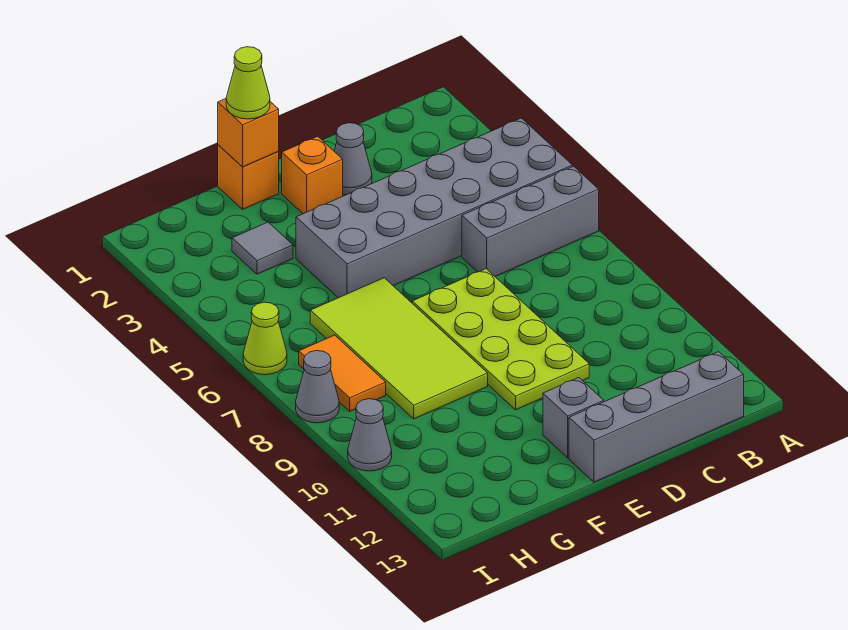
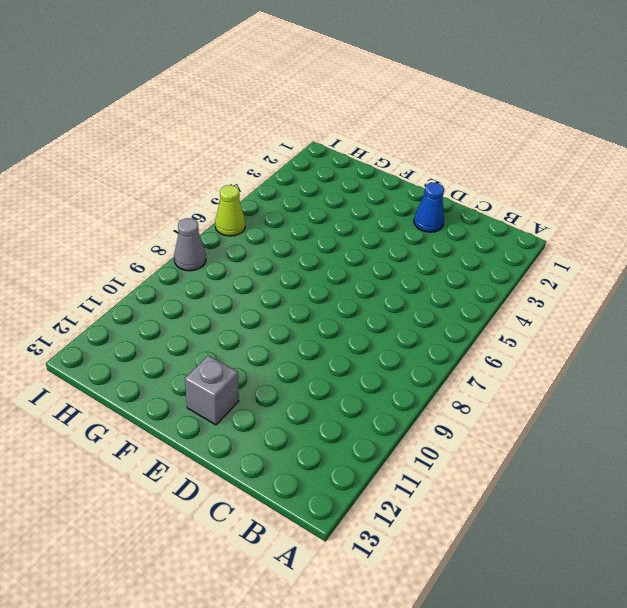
blue 1x1 cone [414,182,444,232] -> grey 1x1 cone [334,123,372,195]
none -> grey 2x6 brick [296,118,572,298]
none -> grey 1x3 brick [462,166,599,277]
none -> grey 1x4 brick [569,352,744,482]

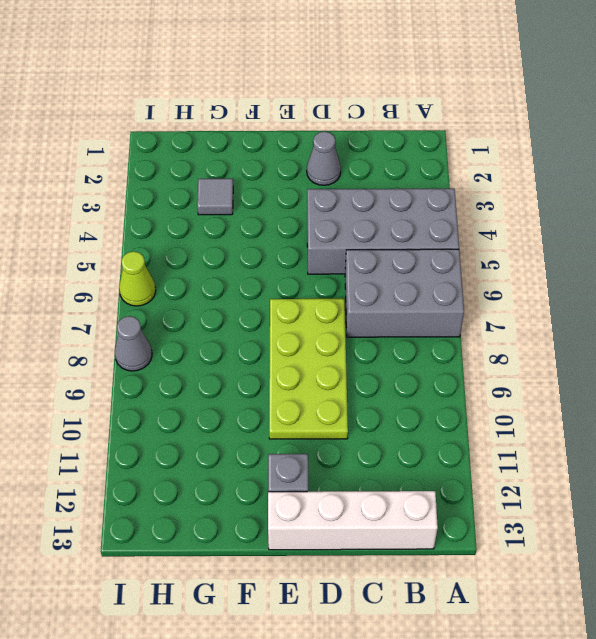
grey 2x4 brick [307,189,459,274] -> grey 2x6 brick [296,118,572,298]
grey 2x3 brick [345,249,464,337] -> grey 1x3 brick [462,166,599,277]
white 1x4 brick [268,491,438,550] -> grey 1x4 brick [569,352,744,482]
none -> orange 1x1 brick [282,136,343,214]
none -> orange 1x1 brick [218,145,279,209]
none -> lime 2x4 tile [310,278,488,419]

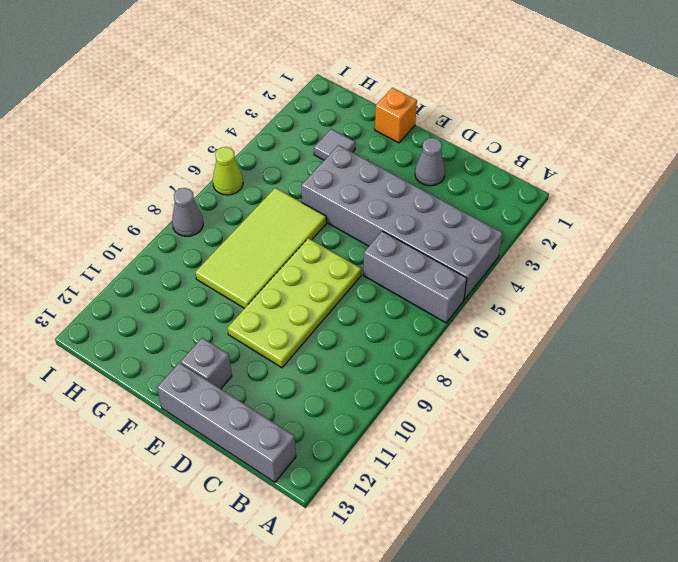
none -> orange 1x1 brick [282,136,343,214]
none -> orange 1x2 tile [299,335,386,411]
none -> grey 1x1 cone [348,399,392,471]

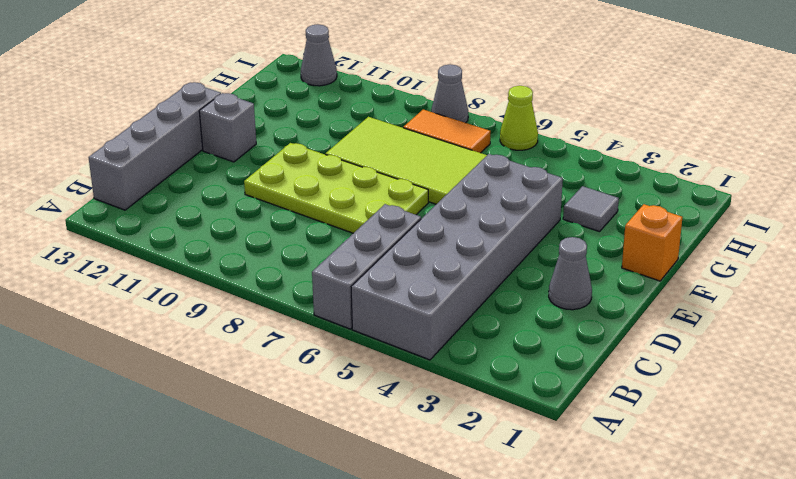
grey 1x1 cone [301,24,337,86] -> grey 1x1 cone moved to [348,399,392,471]
none -> orange 1x1 brick [282,136,343,214]
none -> orange 1x1 brick [218,99,279,167]
none -> lime 1x1 cone [226,47,270,119]

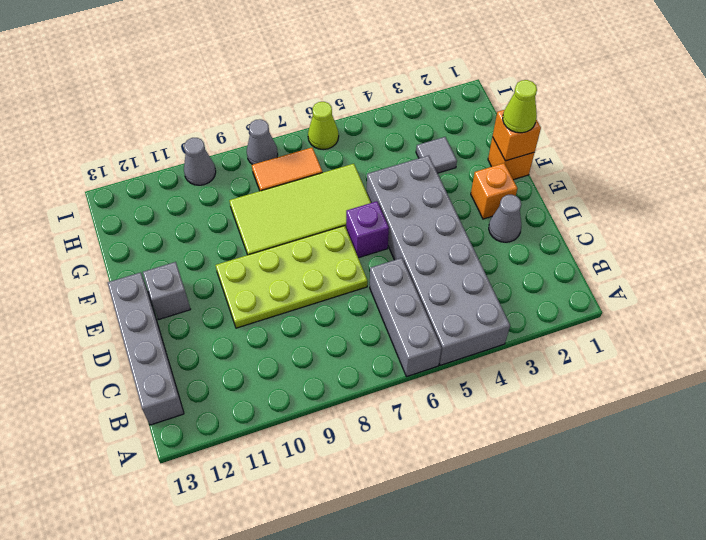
purple 1x1 brick [346,201,389,258] -> none

